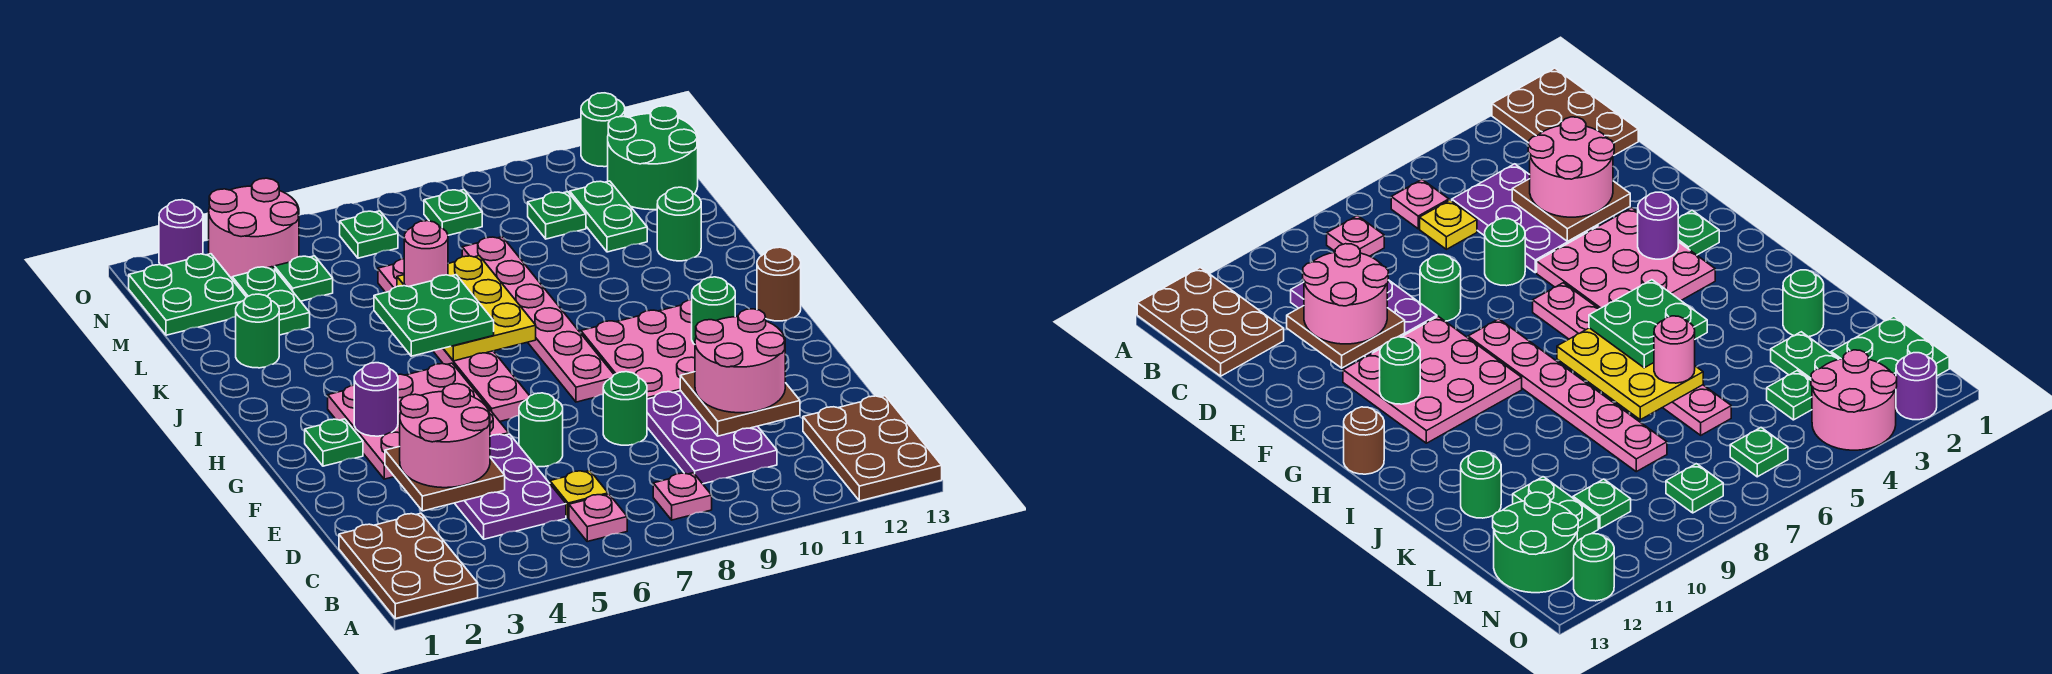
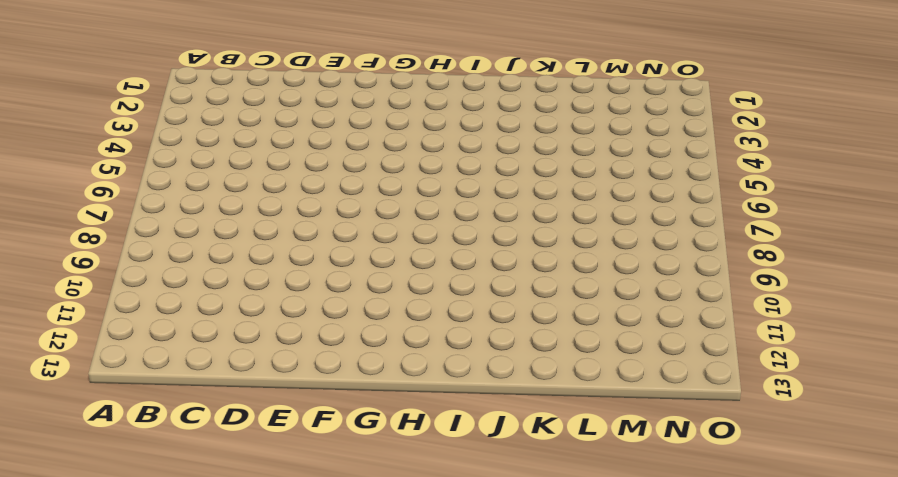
none -> brown 2x3 plate [339,513,478,619]
none -> brown 2x3 plate [803,396,942,501]
none -> pink 1x1 plate [569,494,627,541]
none -> pink 1x1 plate [653,473,712,520]

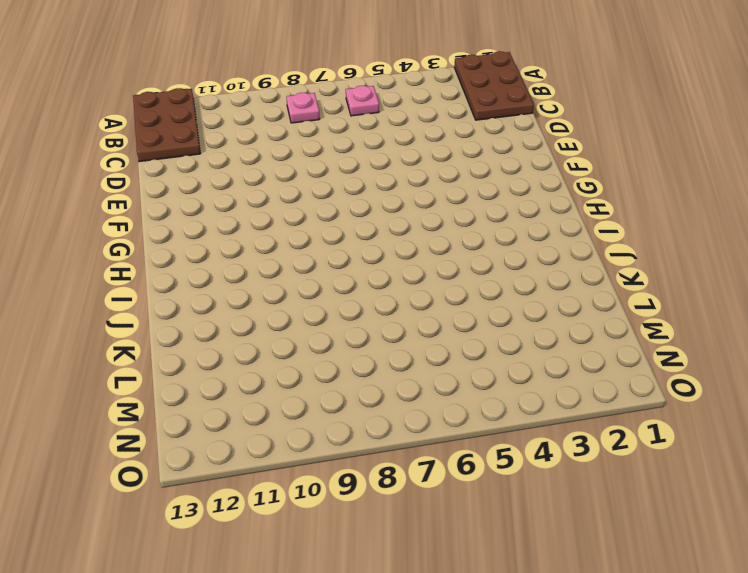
none -> purple 2x3 plate [455,434,566,539]
none -> yellow 1x1 plate [550,471,608,518]
none -> purple 2x3 plate [647,391,777,484]
none -> green 1x1 round brick [519,393,563,467]

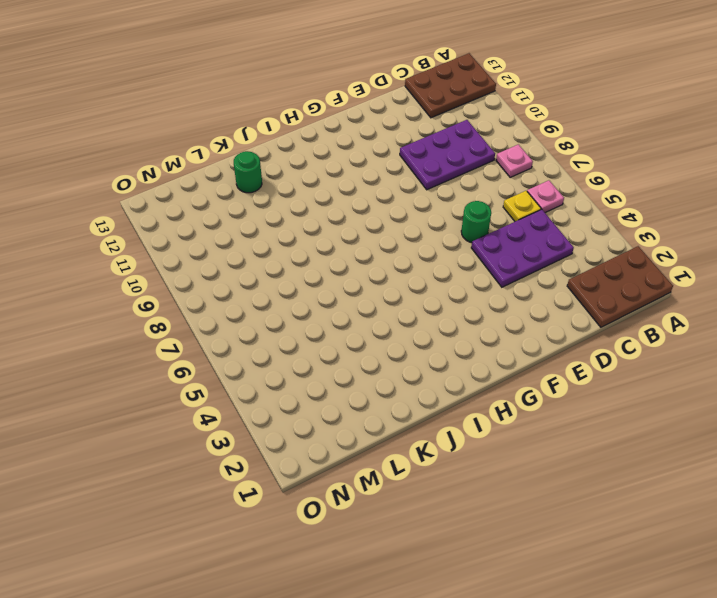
none -> green 1x1 round brick [603,372,647,445]
none -> pink 3x3 plate [328,363,509,479]
none -> pink 3x3 plate [581,300,695,399]
none -> green 1x1 plate [305,419,363,466]

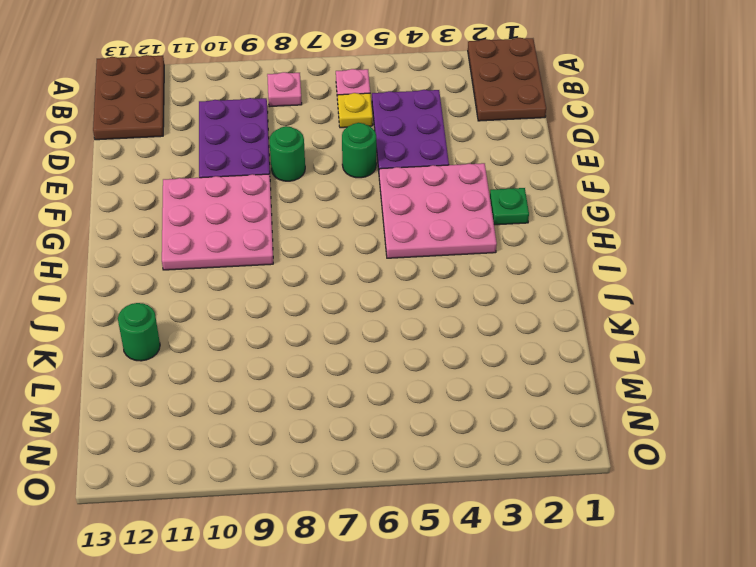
none -> pink 1x6 plate [378,259,529,421]
none -> pink 1x6 plate [462,237,614,402]
none -> brown 1x1 round brick [757,247,801,321]
none -> green 1x1 round brick [236,294,279,368]

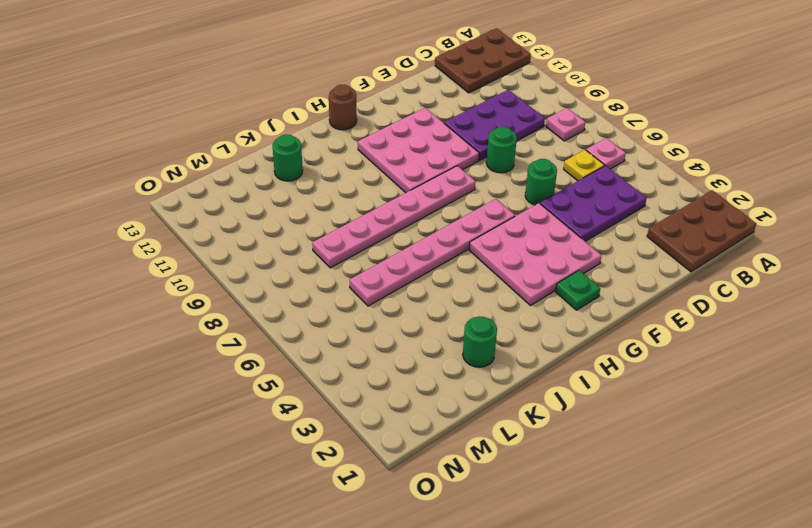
none -> green 1x2 plate [232,267,310,335]
none -> green 1x2 plate [570,181,647,252]
none -> green 2x2 plate [129,254,246,335]
none -> green 1x1 plate [274,256,333,301]

